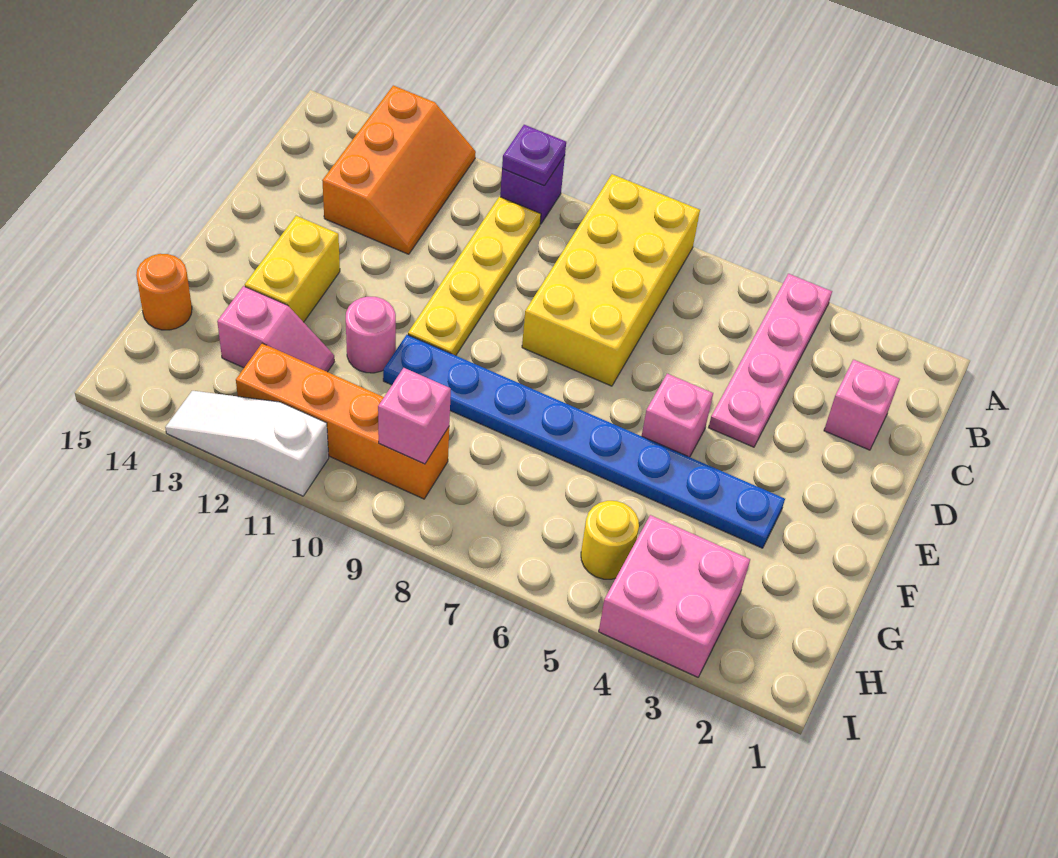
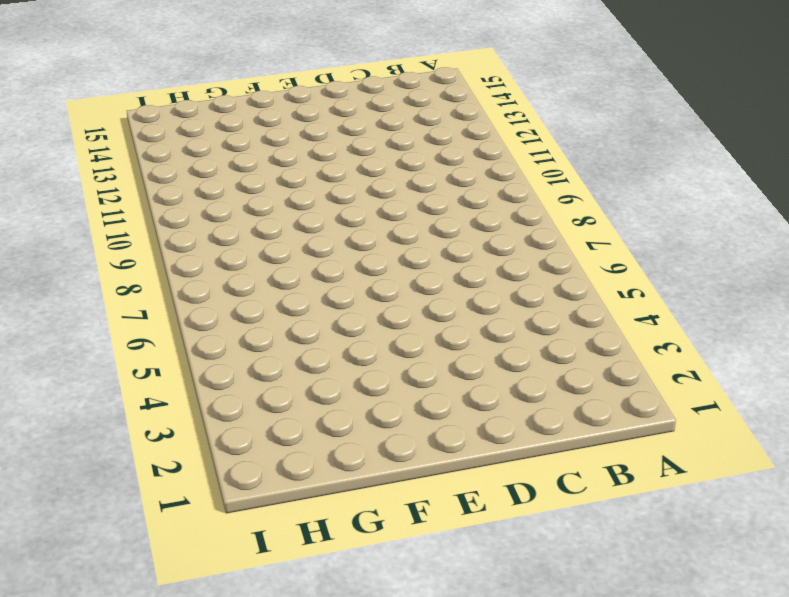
none -> pink 1x4 plate [709,274,832,447]
none -> yellow 2x4 brick [522,174,700,386]
none -> purple 1x1 brick [500,156,565,224]

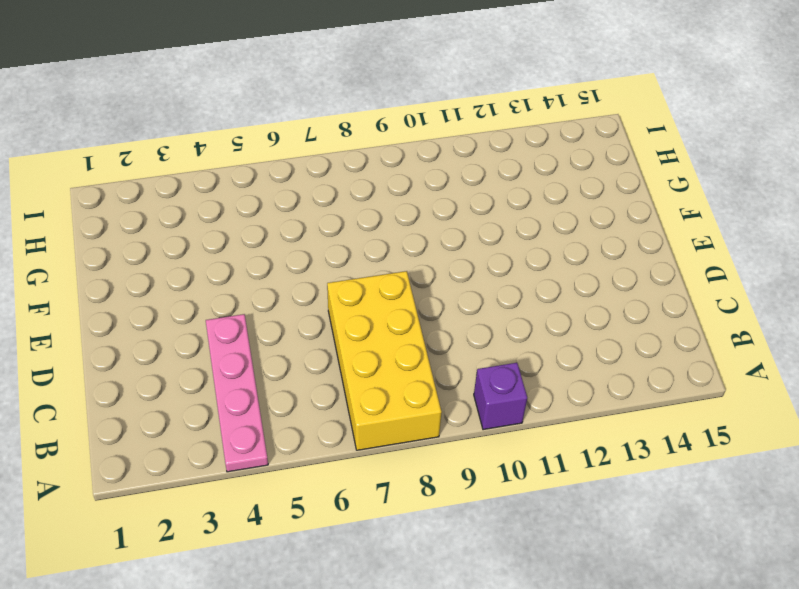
none -> orange 2x3 slope [322,85,476,254]
none -> yellow 1x4 plate [408,197,541,356]
none -> pink 1x1 brick [824,359,900,450]

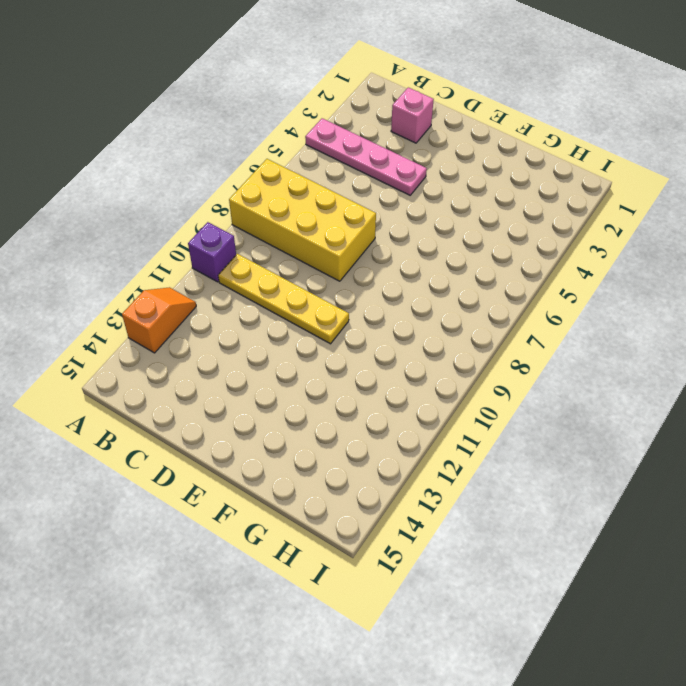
orange 1x2 slope [122,287,196,353] -> orange 2x3 slope [322,85,476,254]
none -> pink 1x1 brick [642,374,713,457]
none -> yellow 1x2 brick [245,216,340,322]
none -> blue 1x8 plate [383,335,785,548]

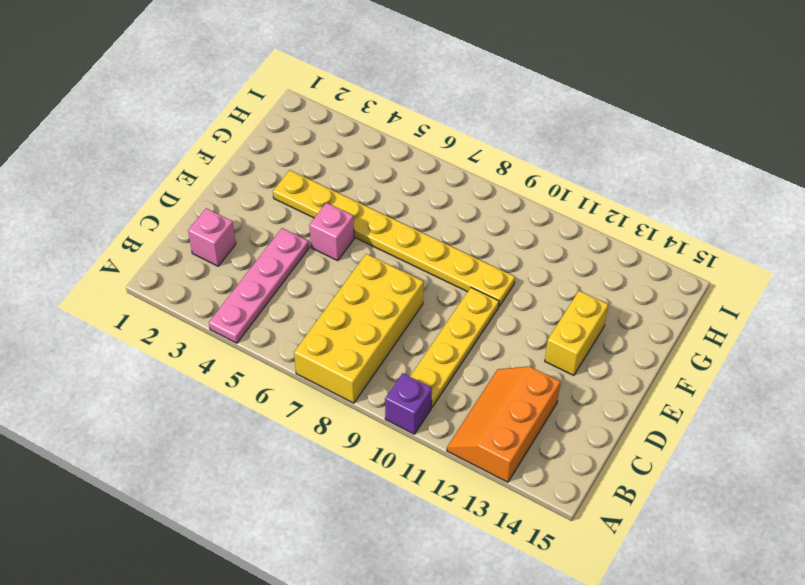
yellow 1x8 plate [273,170,515,306] -> blue 1x8 plate [383,335,785,548]
none -> pink 1x1 round brick [346,297,396,373]
none -> pink 1x2 slope [217,286,334,372]
none -> orange 1x1 round brick [136,254,192,330]

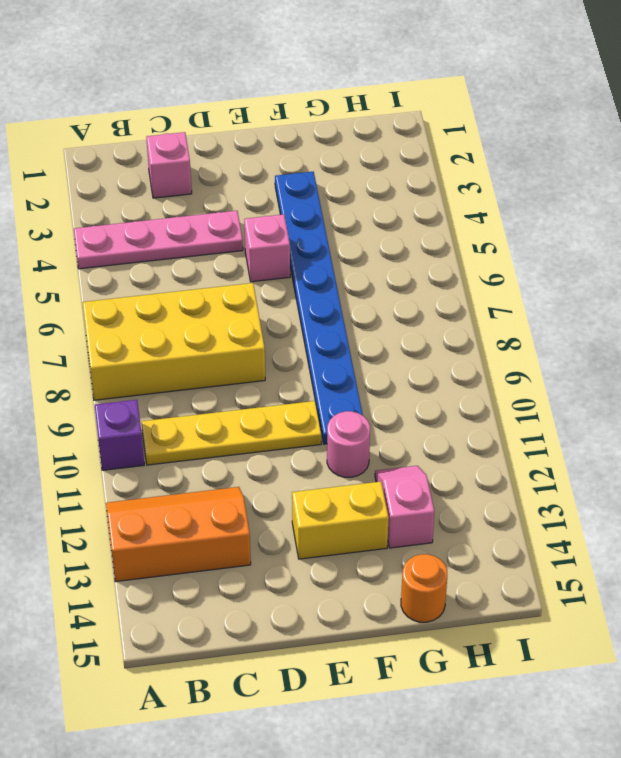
none -> pink 2x2 brick [599,515,750,677]
none -> yellow 1x1 round brick [581,501,639,579]
none -> orange 1x4 brick [236,343,449,499]

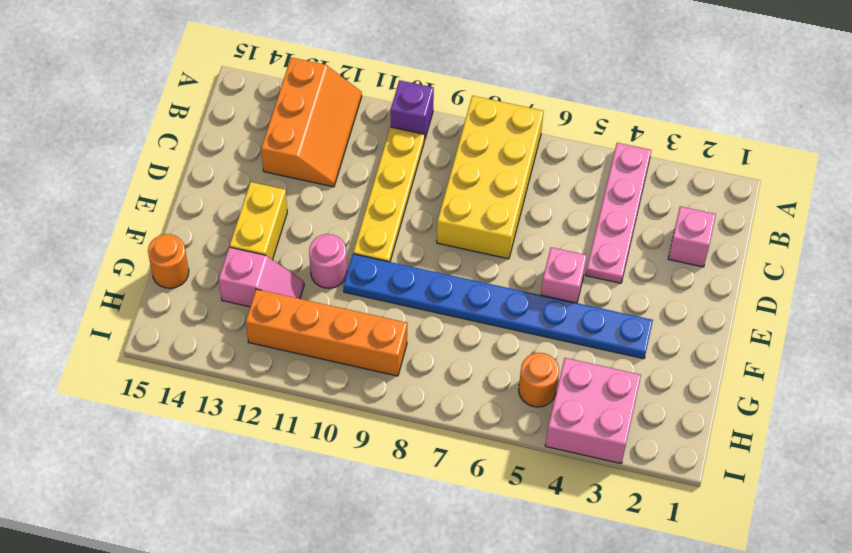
orange 1x1 round brick [519,353,559,407] -> yellow 1x1 round brick [581,501,639,579]
none -> white 1x3 slope [165,391,329,496]
none -> purple 1x1 plate [502,125,566,186]
none -> pink 1x1 brick [378,368,451,464]

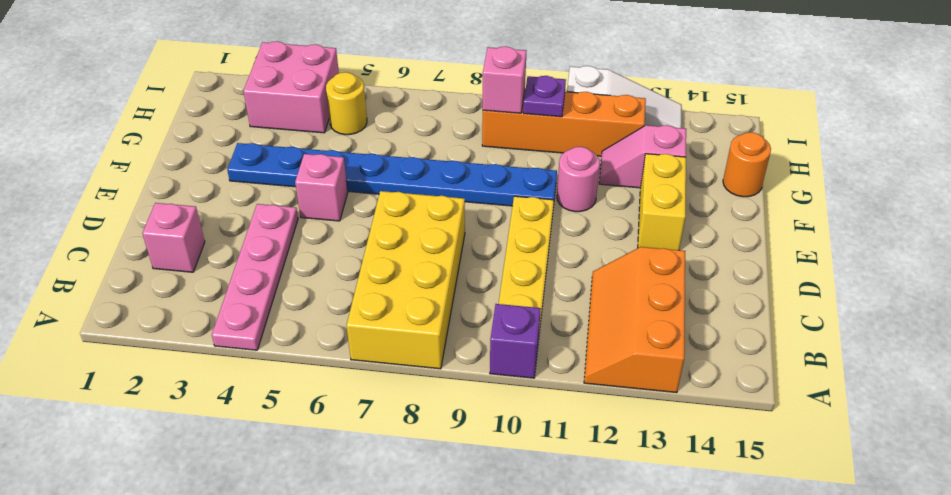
purple 1x1 plate [523,76,566,117] -> purple 1x1 plate moved to [502,125,566,186]

